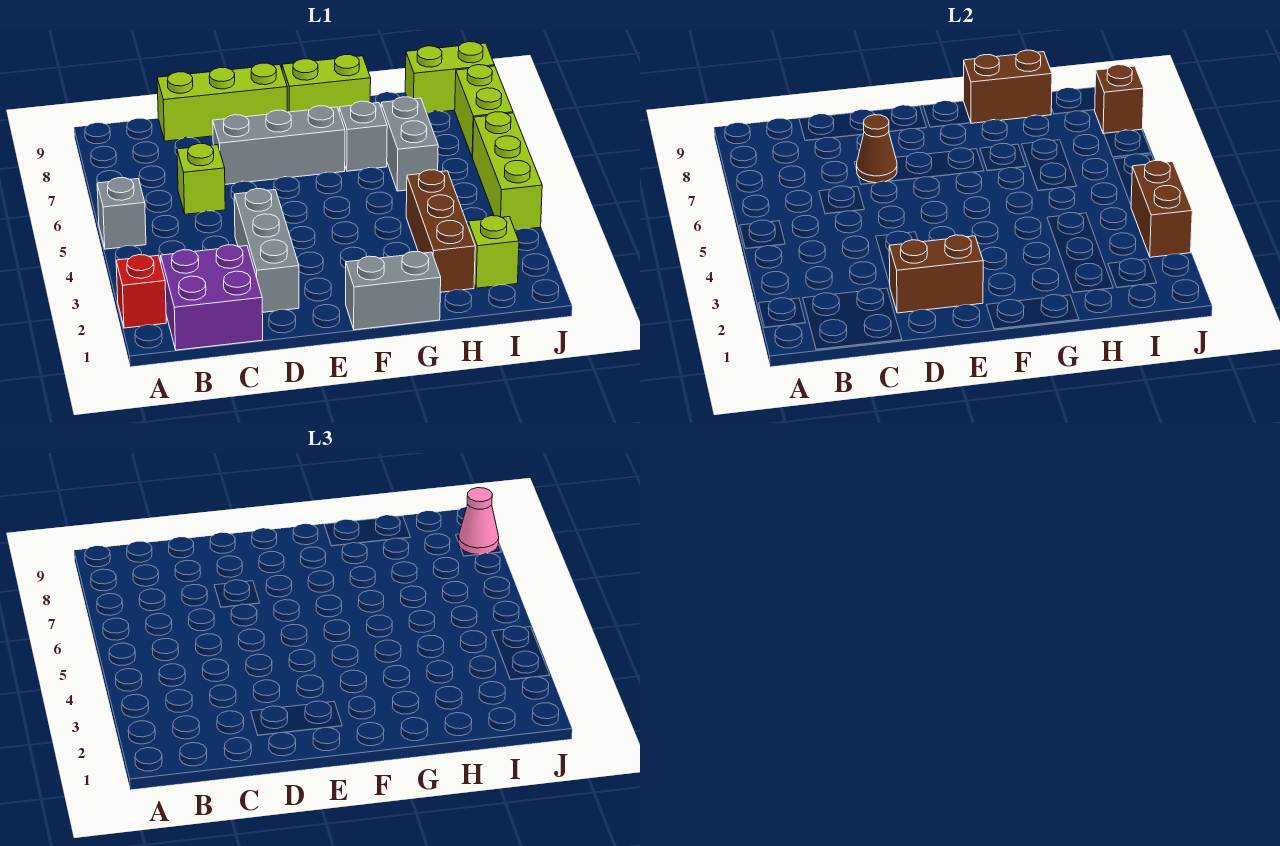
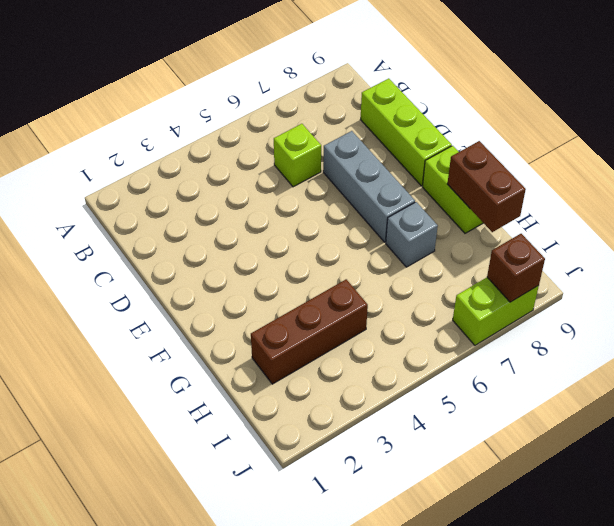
none -> red 1x1 brick [116,255,166,328]
none -> grey 1x1 brick [97,178,146,249]
none -> purple 2x2 brick [161,245,263,350]

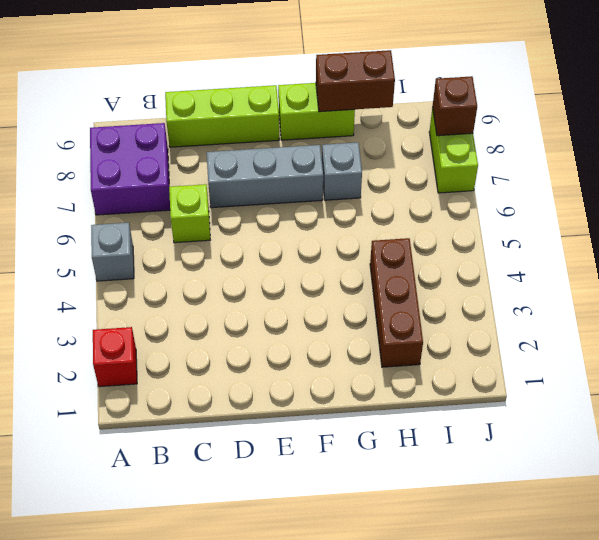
purple 2x2 brick [90,123,170,215] -> purple 2x2 brick moved to [161,245,263,350]
none -> grey 1x3 brick [234,189,299,313]
none -> grey 1x2 brick [346,252,441,330]
none -> grey 1x2 brick [381,97,438,191]

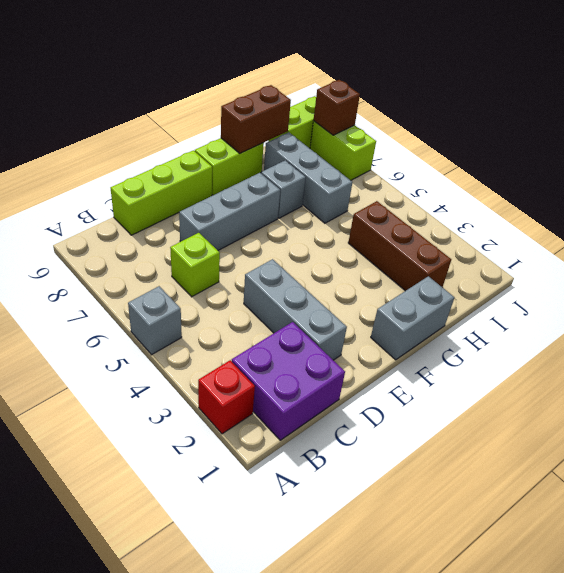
grey 1x3 brick [264,132,352,223] -> grey 1x2 brick [381,97,438,191]
none -> lime 1x1 brick [468,216,519,288]
none -> lime 1x3 brick [472,112,542,230]
none -> brown 1x2 brick [889,235,983,313]

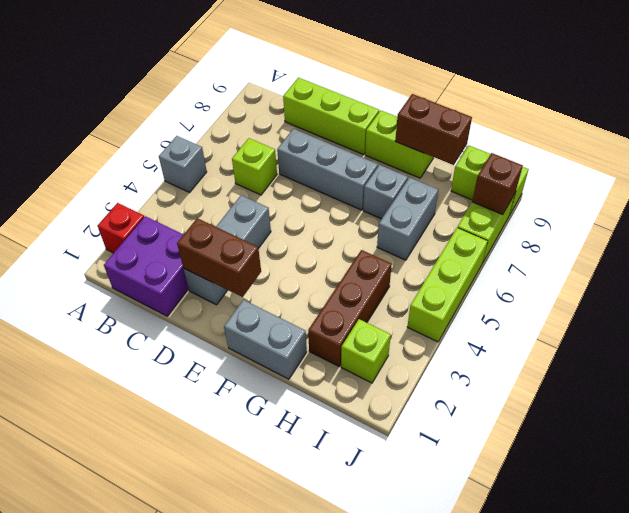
none -> brown 1x1 cone [857,115,897,183]
none -> brown 1x2 brick [1131,161,1192,257]
none -> pink 1x1 cone [459,488,499,555]

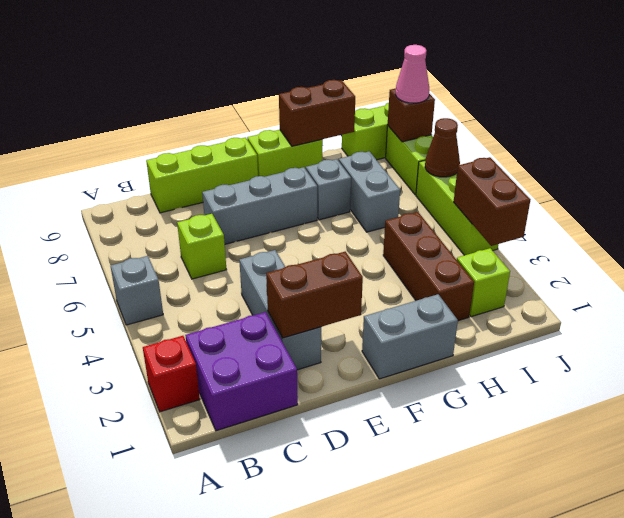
brown 1x1 cone [425,118,460,177] -> brown 1x1 cone moved to [857,115,897,183]

